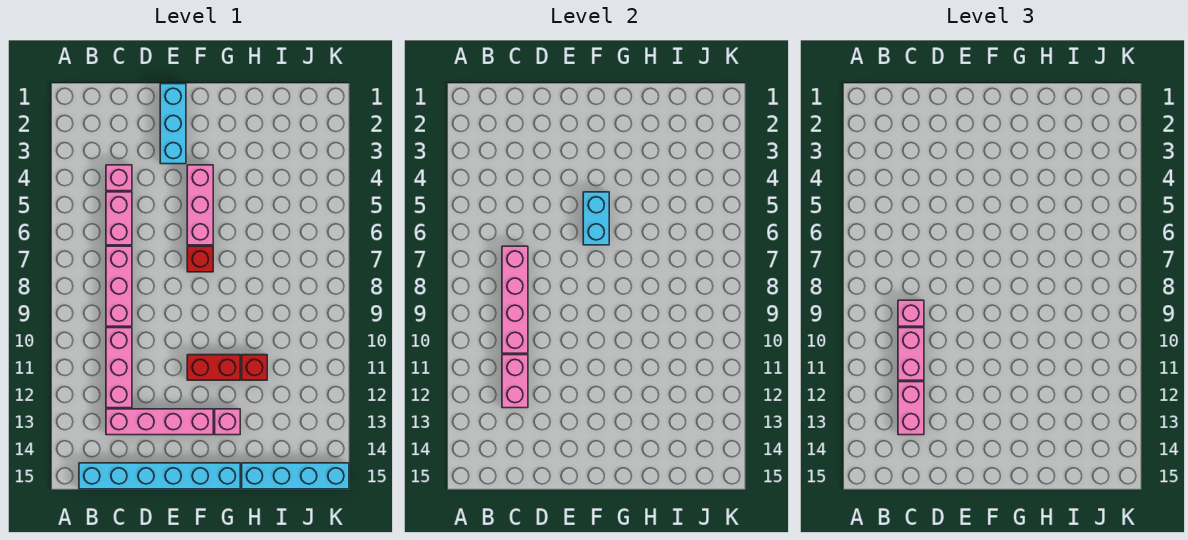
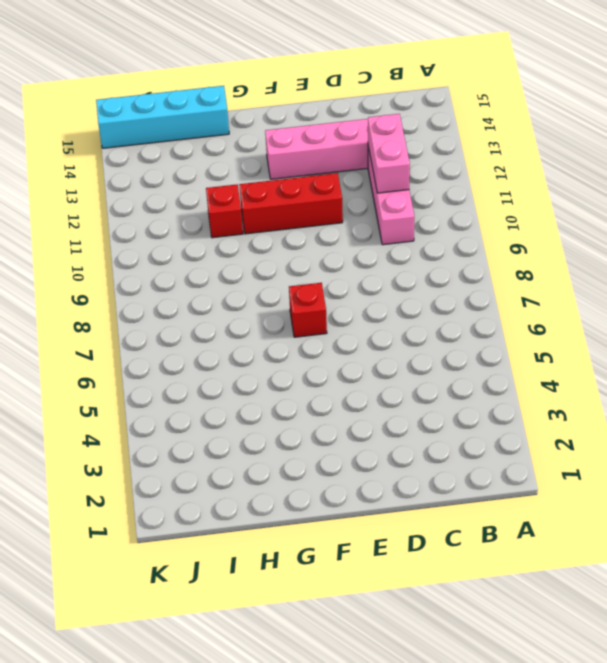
red 1x3 brick [239,173,343,234] -> red 1x2 brick [187,355,240,380]
none -> cyan 1x6 brick [79,463,240,489]
none -> pink 1x1 brick [106,165,132,191]
none -> pink 1x2 brick [106,192,132,245]

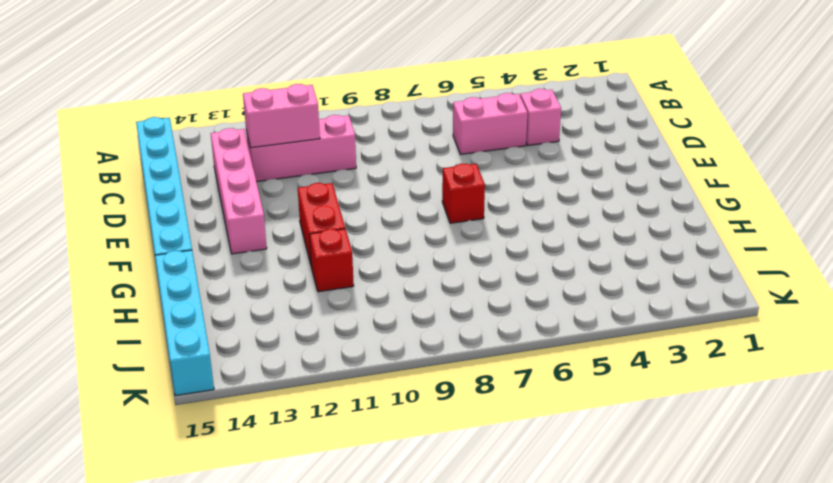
none -> pink 1x3 brick [106,246,132,326]
none -> cyan 1x3 brick [160,84,186,164]
none -> pink 1x3 brick [187,165,213,245]

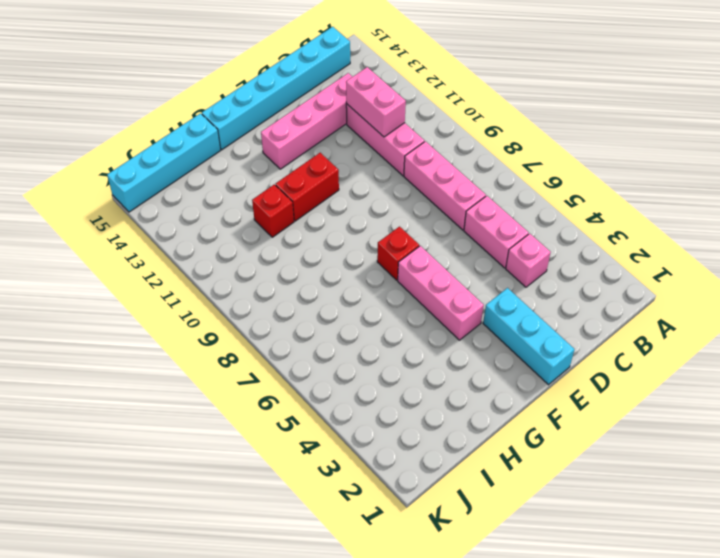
none -> pink 1x1 brick [215,409,240,435]
none -> pink 1x4 brick [502,246,528,353]
none -> cyan 1x2 brick [583,192,609,245]

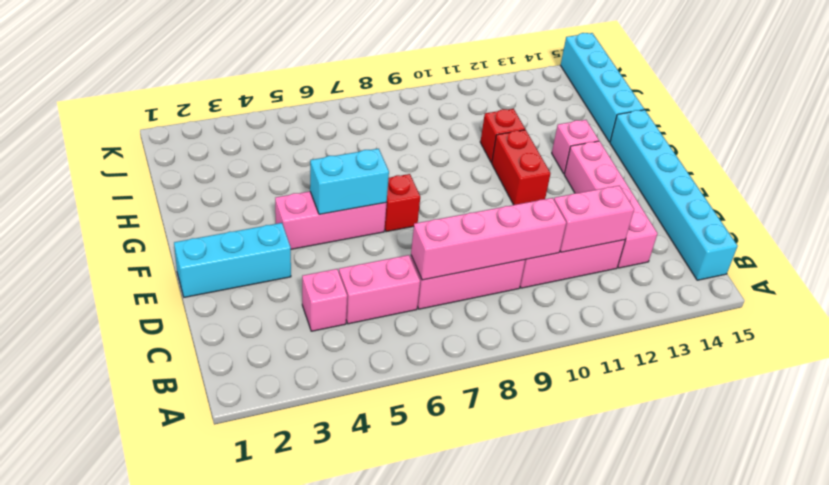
none -> pink 1x1 brick [898,300,924,326]
none -> pink 1x2 brick [898,328,924,380]
none -> pink 1x2 brick [898,382,924,435]

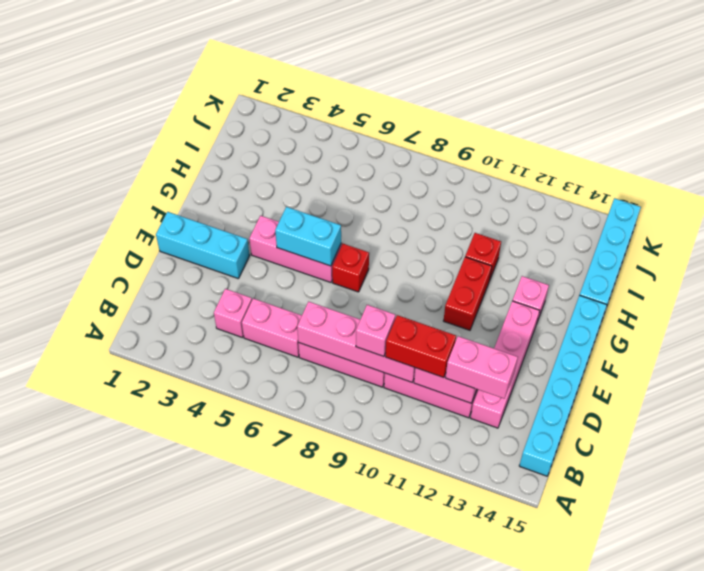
red 1x2 brick [385,315,456,378] -> pink 1x2 brick [898,328,924,380]

